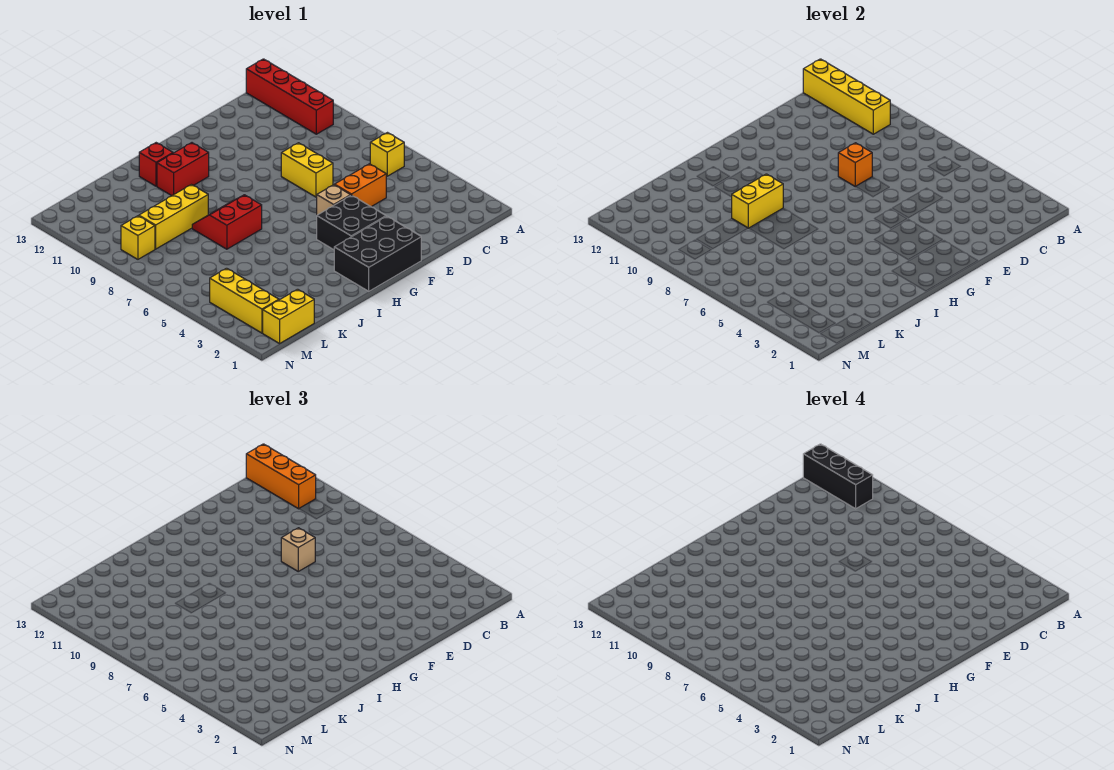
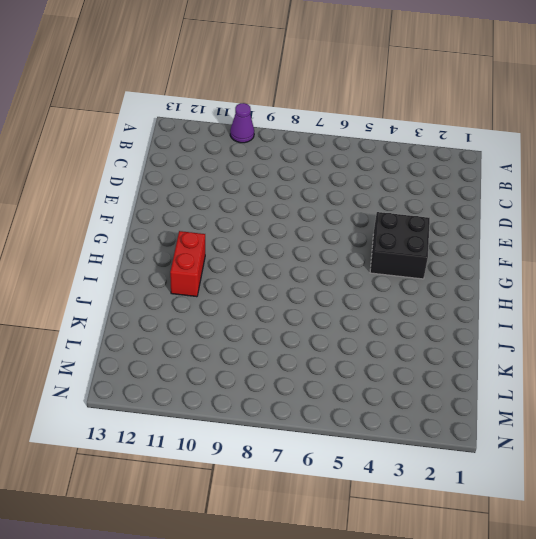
purple 1x1 cone [230,103,254,143] -> none
none -> yellow 1x1 brick [370,133,404,176]
none -> red 1x4 brick [246,59,333,134]
none -> orange 1x2 brick [335,164,386,207]

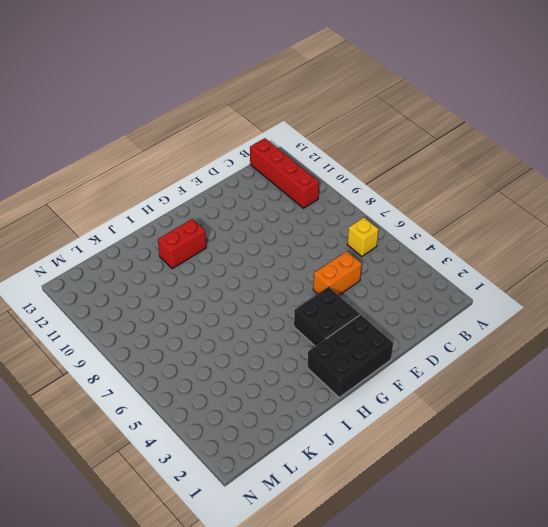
none -> yellow 1x2 brick [281,143,333,197]
none -> tan 1x1 brick [317,185,351,215]
none -> red 2x2 slope [192,195,262,249]

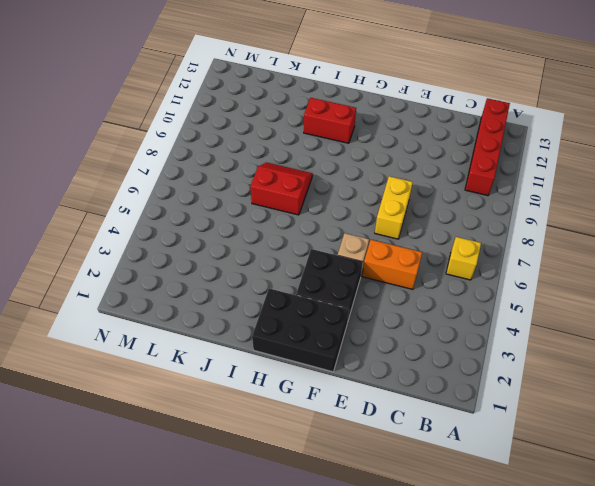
none -> red 1x1 brick [139,143,173,186]
none -> yellow 1x3 brick [139,185,208,249]
none -> yellow 1x2 brick [263,289,314,343]

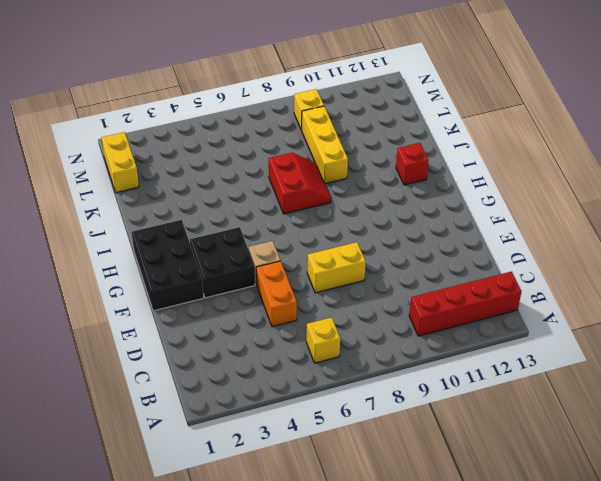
none -> red 1x2 brick [157,143,209,196]
none -> yellow 1x3 brick [210,268,279,333]
none -> yellow 1x4 brick [803,59,890,134]

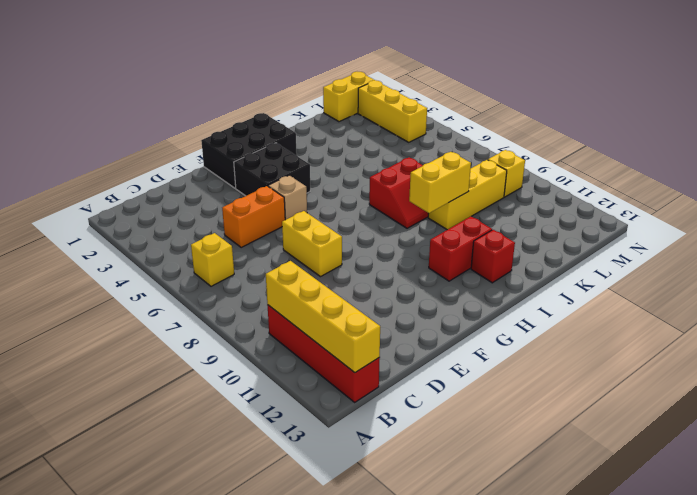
none -> orange 1x1 brick [838,143,872,187]
none -> orange 1x3 brick [246,444,316,509]
none -> tan 1x1 brick [281,528,315,571]

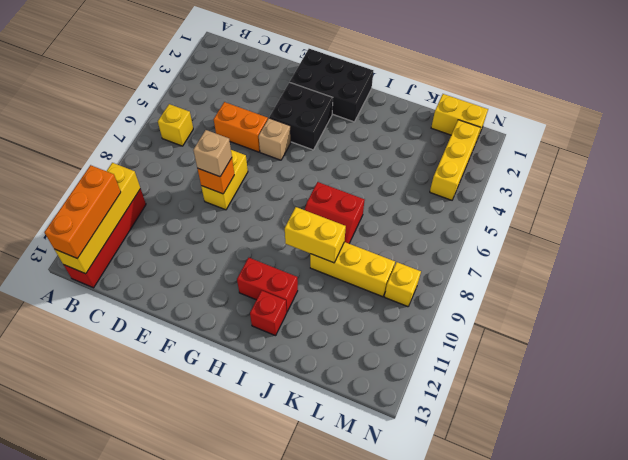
none -> black 1x3 brick [803,444,873,509]

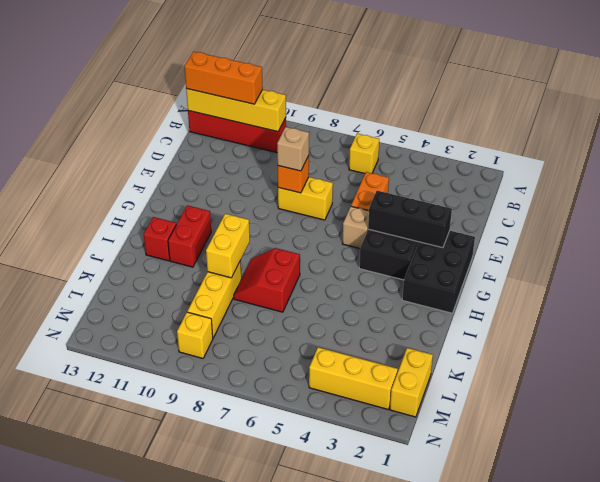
black 1x3 brick [368,191,452,248] -> black 1x3 brick moved to [803,444,873,509]

